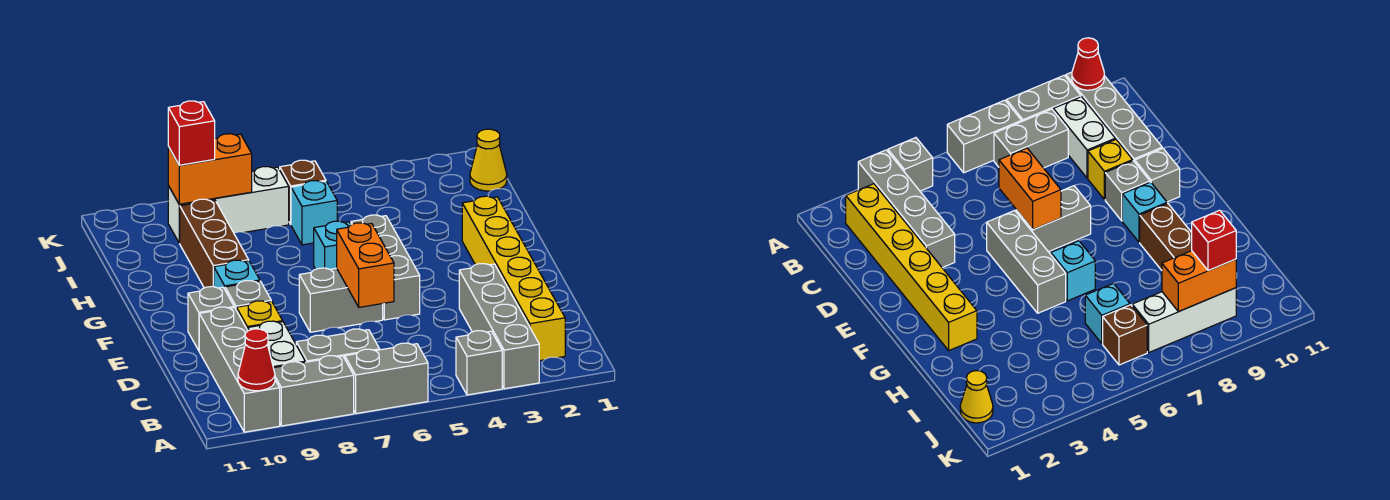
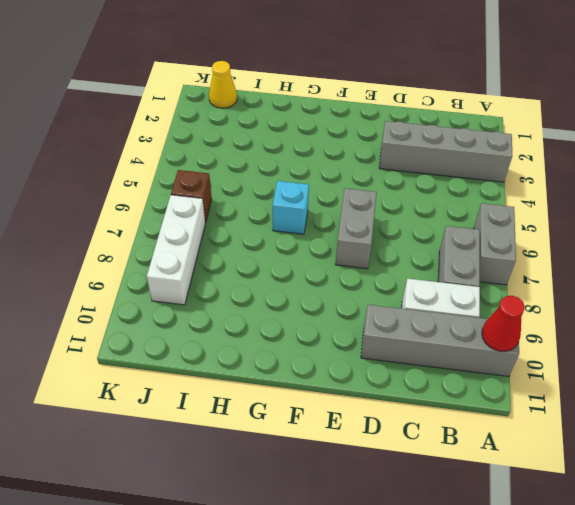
none -> grey 1x1 brick [456,331,502,395]
none -> grey 1x2 brick [274,356,354,426]
none -> yellow 1x6 brick [462,196,565,361]

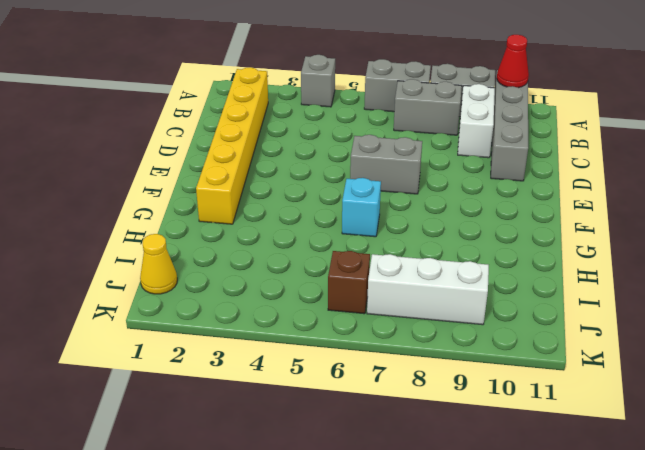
none -> grey 1x4 brick [459,264,539,389]
none -> yellow 1x1 brick [237,301,283,330]
none -> grey 1x3 brick [351,215,420,320]

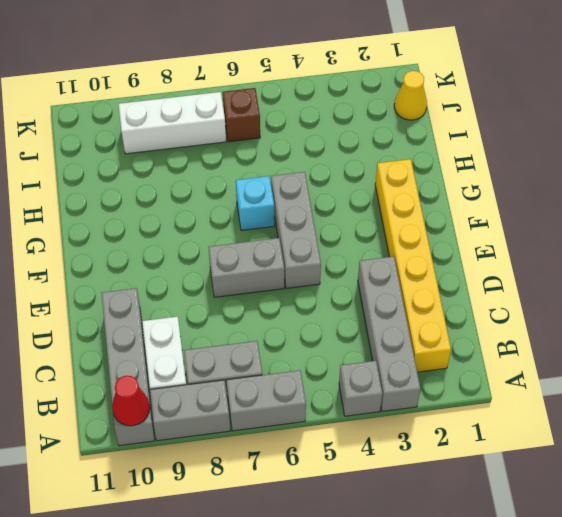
none -> yellow 1x1 brick [237,301,283,330]
none -> grey 1x1 brick [225,281,271,310]
none -> grey 1x1 brick [188,286,234,350]

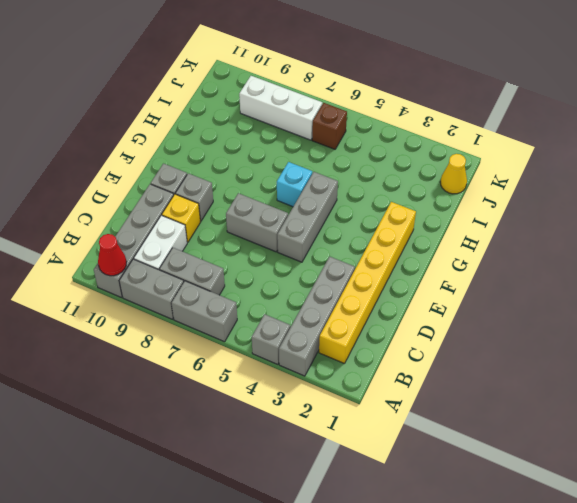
none -> cyan 1x1 brick [214,260,260,289]
none -> brown 1x3 brick [180,199,249,288]
none -> cyan 1x1 brick [291,181,337,245]

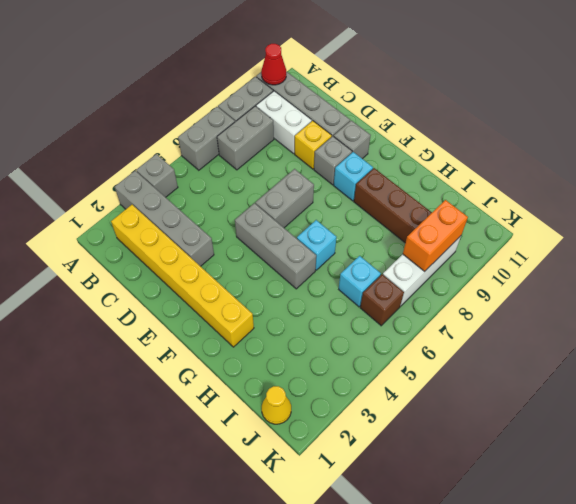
none -> orange 1x2 brick [337,223,394,307]
none -> red 1x1 brick [168,101,215,165]

